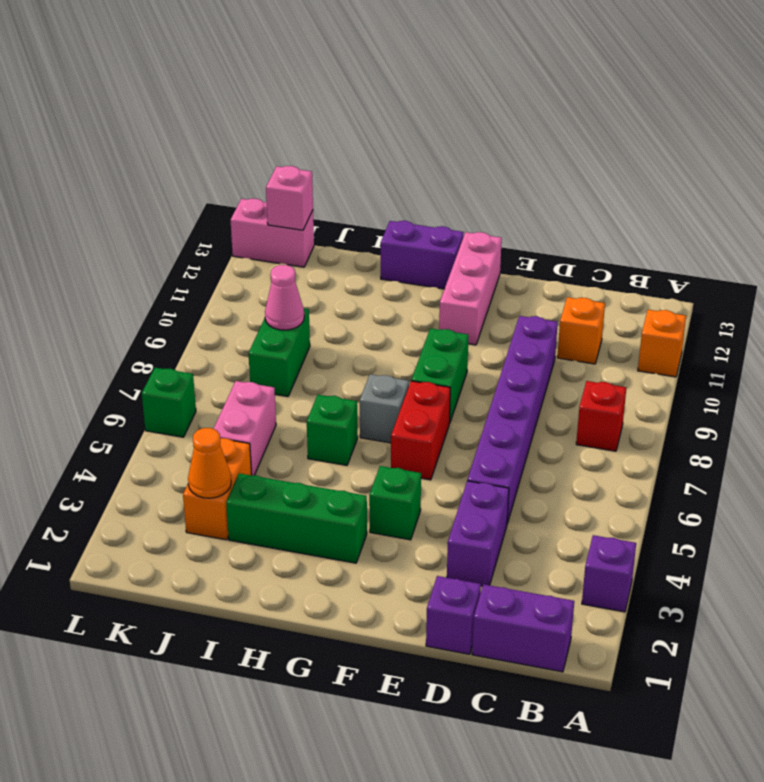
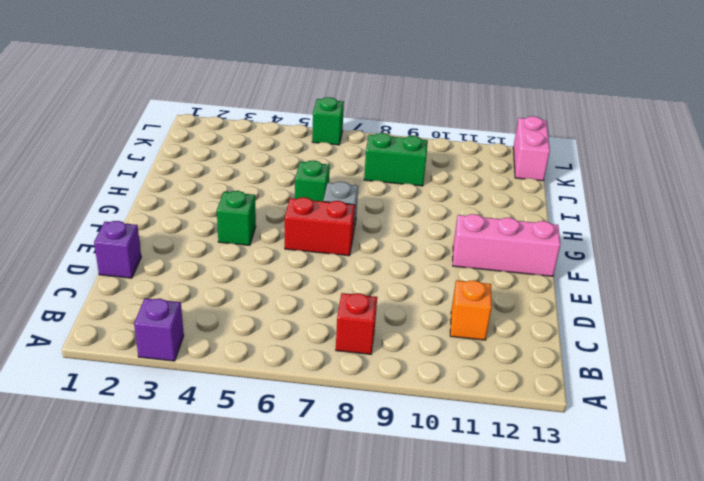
none -> orange 1x1 brick [638,310,686,377]
none -> purple 1x2 brick [472,584,574,672]
none -> purple 1x2 brick [447,481,509,586]

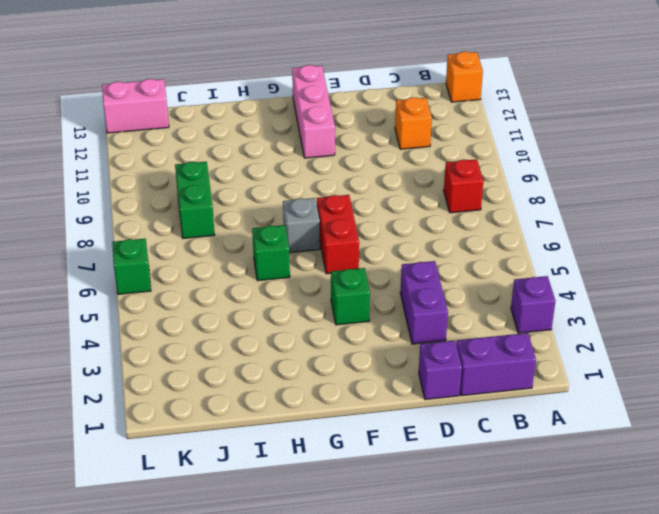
orange 1x1 brick [446,52,483,102] -> orange 1x1 brick moved to [638,310,686,377]
none -> purple 1x6 brick [467,316,558,524]
none -> green 1x2 brick [411,328,469,424]
none -> green 1x3 brick [226,473,367,563]

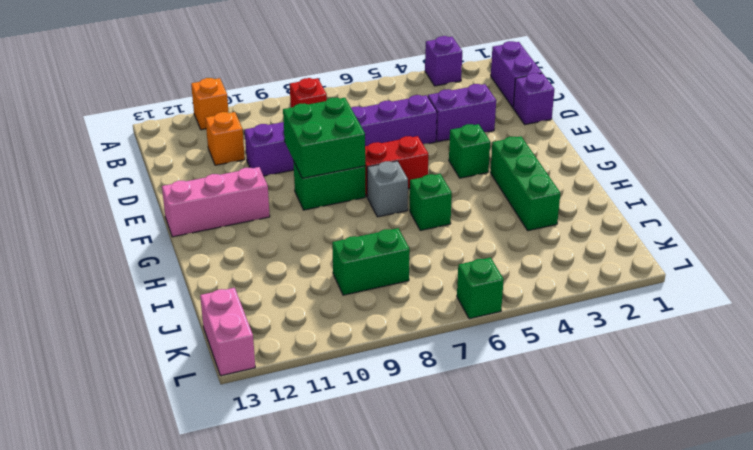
green 2x2 brick [283,98,365,178] -> none
none -> purple 1x2 brick [381,221,463,289]
none -> orange 1x2 brick [183,438,252,540]
none -> pink 1x2 brick [214,381,276,475]

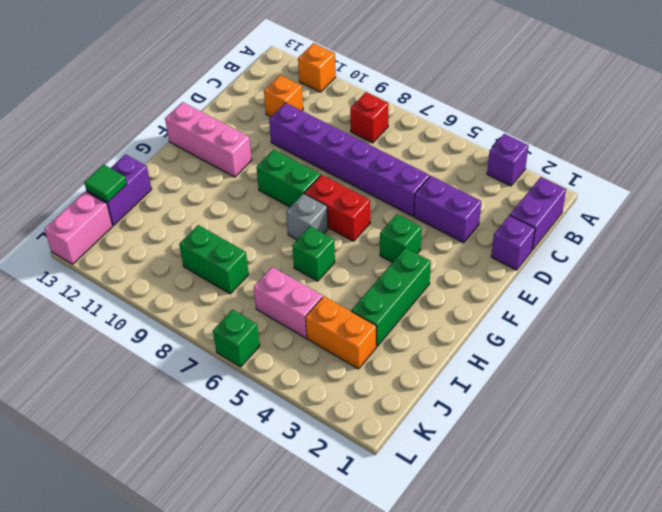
purple 1x2 brick [86,154,152,225] -> purple 1x2 brick moved to [381,221,463,289]
green 1x1 tile [84,164,127,202] -> none
none -> orange 1x1 cone [188,428,231,498]
none -> pink 1x1 cone [265,265,304,330]
none -> pink 1x1 brick [266,166,313,230]

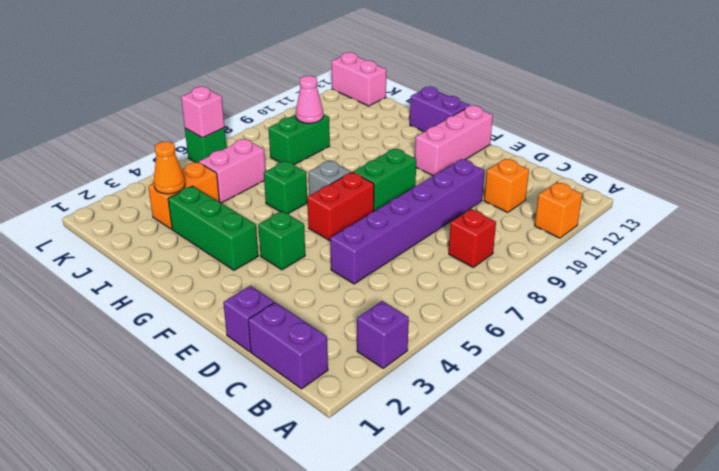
pink 1x1 brick [181,87,225,138] -> pink 1x1 brick moved to [266,166,313,230]
none -> purple 1x2 brick [447,481,509,586]

